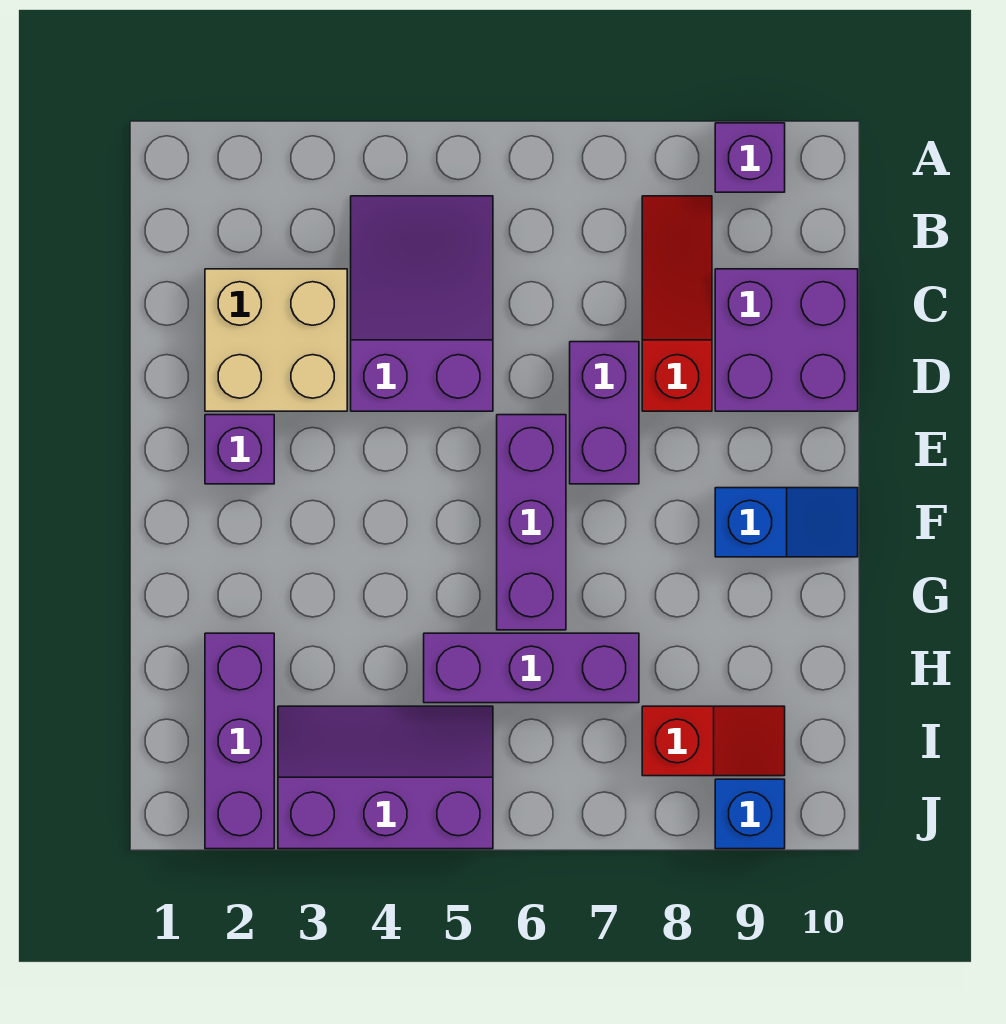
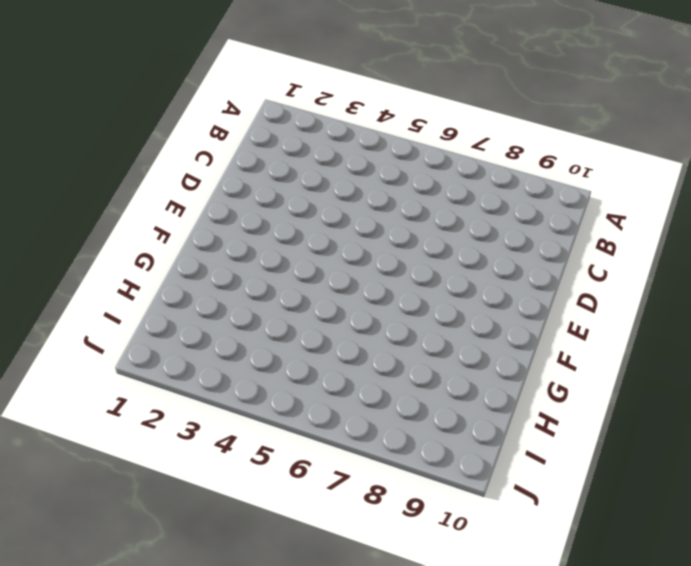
none -> purple 1x1 brick [715,123,785,192]
none -> purple 2x3 slope [351,196,493,411]
none -> red 1x3 slope [642,196,712,411]

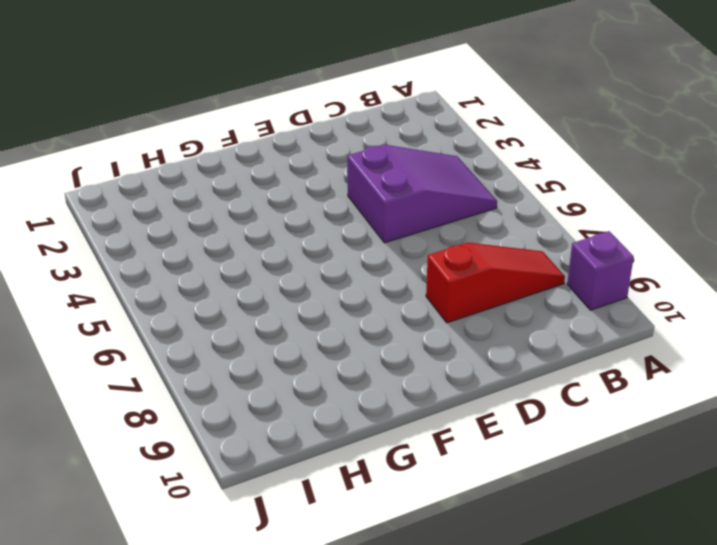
none -> tan 2x2 brick [205,269,347,411]
none -> purple 2x2 brick [715,269,858,411]
none -> purple 1x2 brick [570,342,639,484]

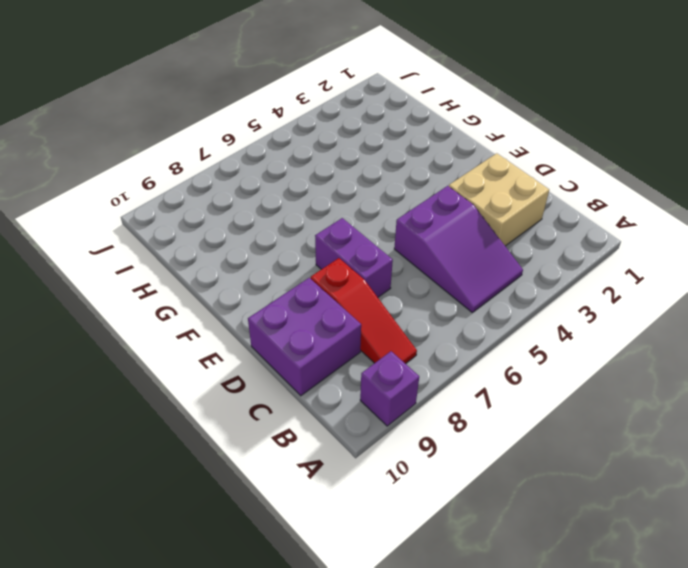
none -> purple 1x1 brick [205,415,274,484]
none -> purple 1x3 brick [497,415,566,630]
none -> blue 1x2 slope [715,488,858,557]

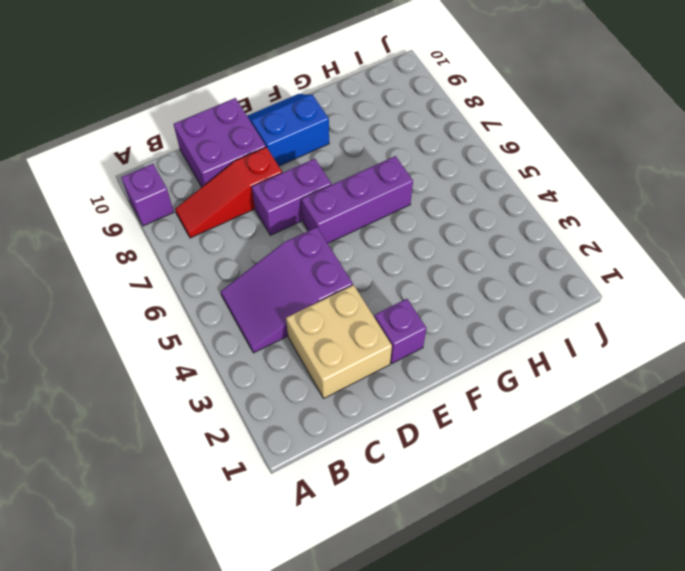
blue 2x2 slope [247,94,329,166] -> blue 1x2 slope [715,488,858,557]
none -> purple 1x3 brick [205,633,274,849]
none -> purple 1x3 brick [424,633,639,703]
none -> purple 2x3 slope [278,706,493,849]

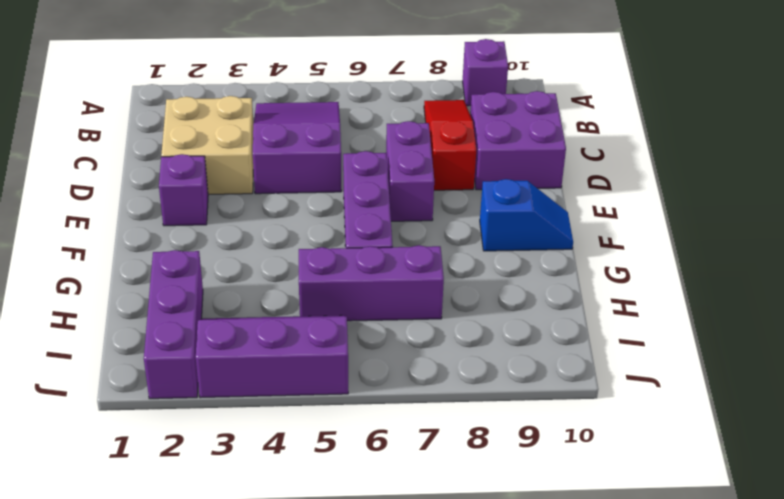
none -> red 1x2 slope [642,706,785,776]
none -> blue 1x1 brick [715,779,785,849]

